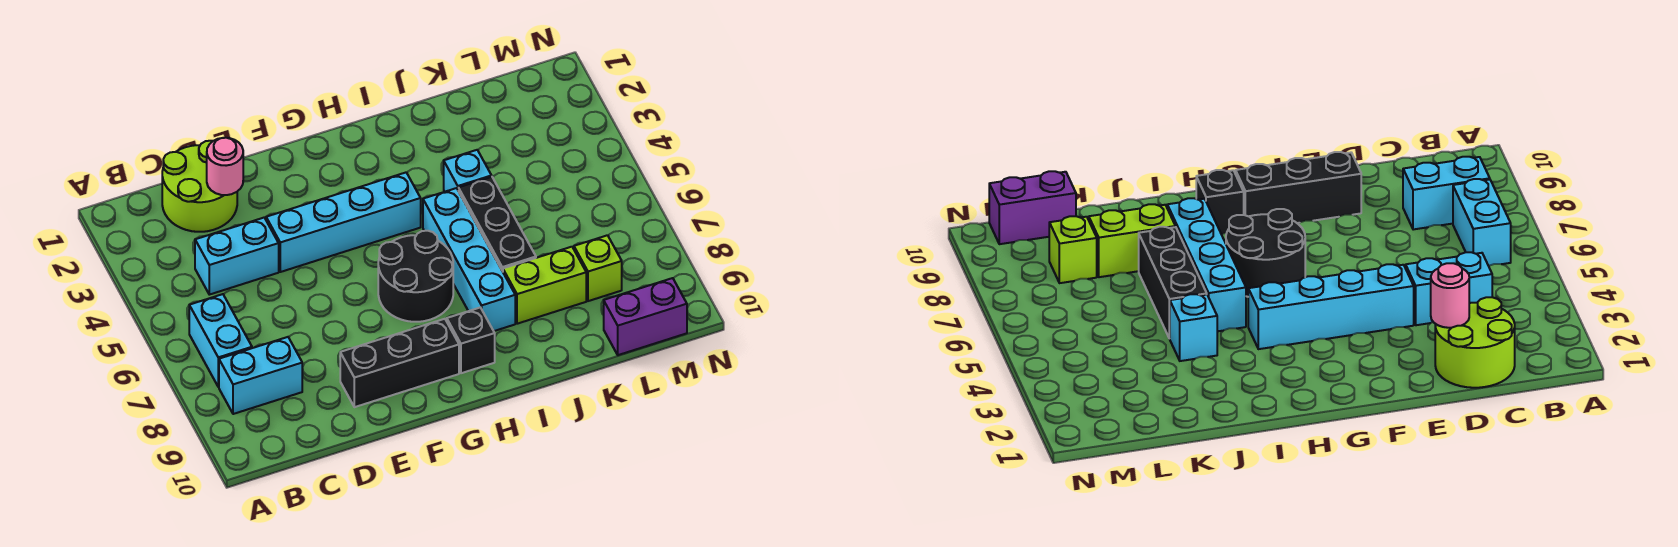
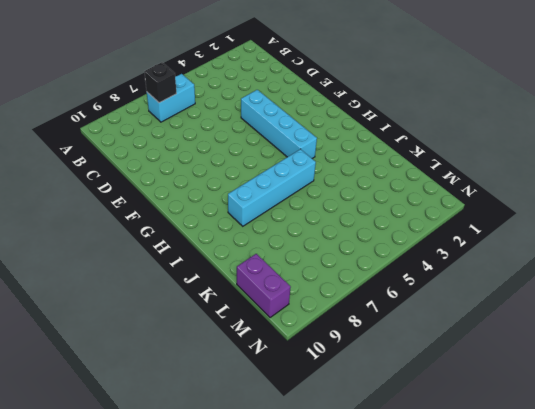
black 1x1 brick [144,62,176,103] -> black 1x1 brick moved to [447,308,495,373]
none -> cyan 1x2 brick [219,337,302,414]
none -> lime 2x2 round brick [162,141,237,232]
none -> cyan 1x2 brick [195,218,279,295]

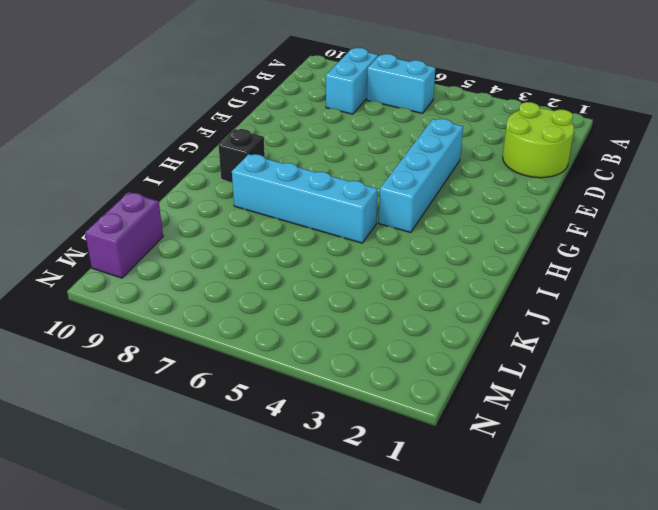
none -> cyan 1x2 brick [195,218,279,295]
none -> black 1x3 brick [340,319,459,407]
none -> black 2x2 round brick [378,231,453,322]

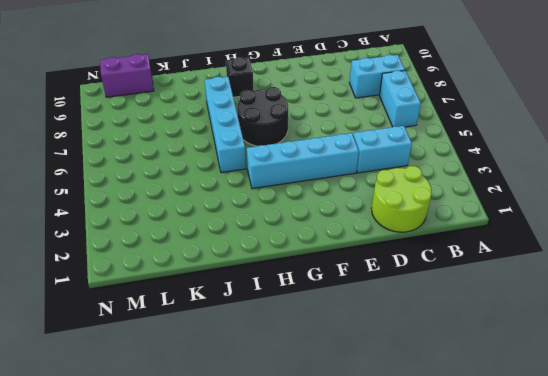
none -> black 1x3 brick [340,319,459,407]
none -> cyan 1x1 brick [444,150,492,192]
none -> black 1x3 brick [458,177,536,271]

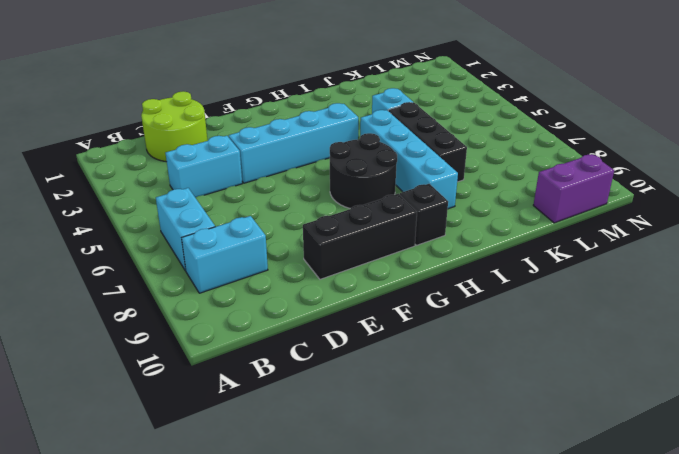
none -> lime 1x2 brick [503,247,586,324]
none -> lime 1x1 brick [574,235,622,301]
none -> pink 1x1 round brick [207,138,243,195]

